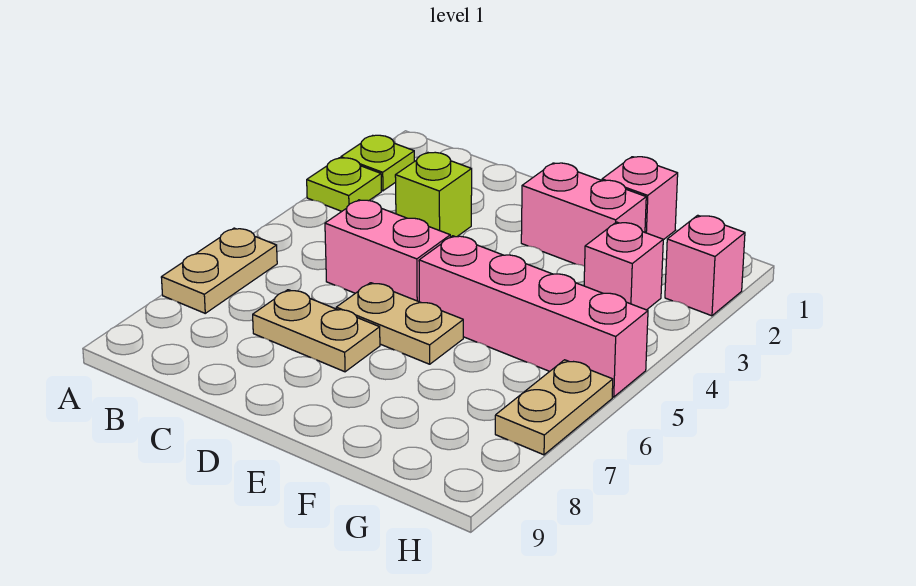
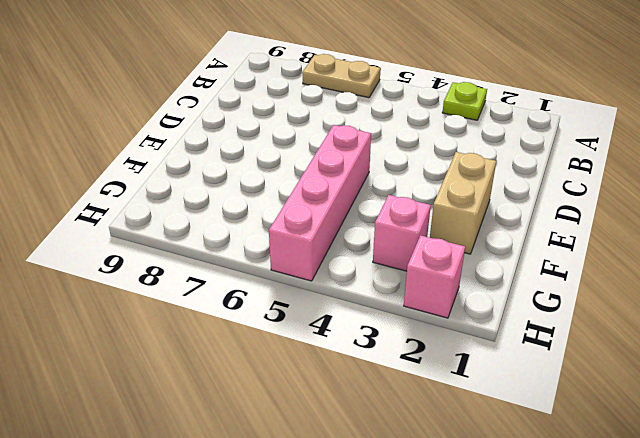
tan 1x2 brick [430,152,496,254] -> pink 1x2 brick [521,163,646,266]
none -> lime 1x1 plate [341,135,414,191]
none -> lime 1x1 brick [395,152,472,237]
none -> pink 1x2 brick [325,200,450,302]

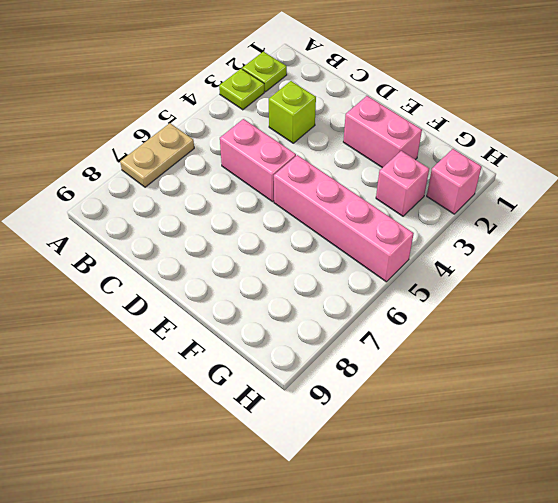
none -> tan 1x2 plate [253,290,380,372]
none -> tan 1x2 plate [336,283,463,364]
none -> pink 1x1 brick [602,157,678,240]

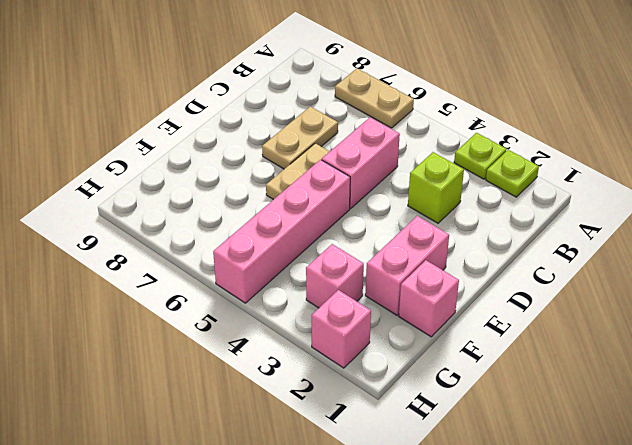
none -> tan 1x2 plate [495,360,613,455]

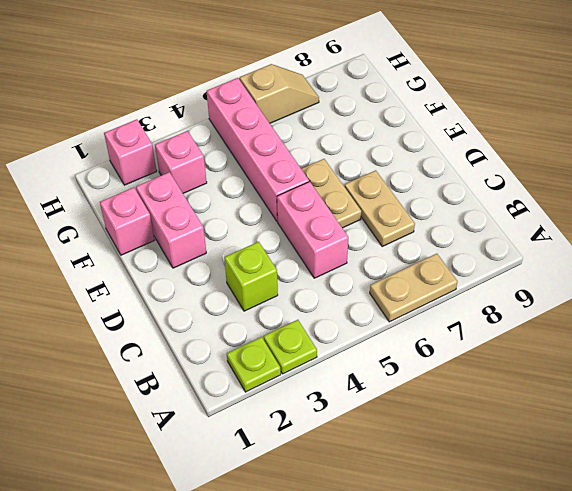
tan 1x2 slope [240,64,319,123] -> tan 1x2 plate [495,360,613,455]

